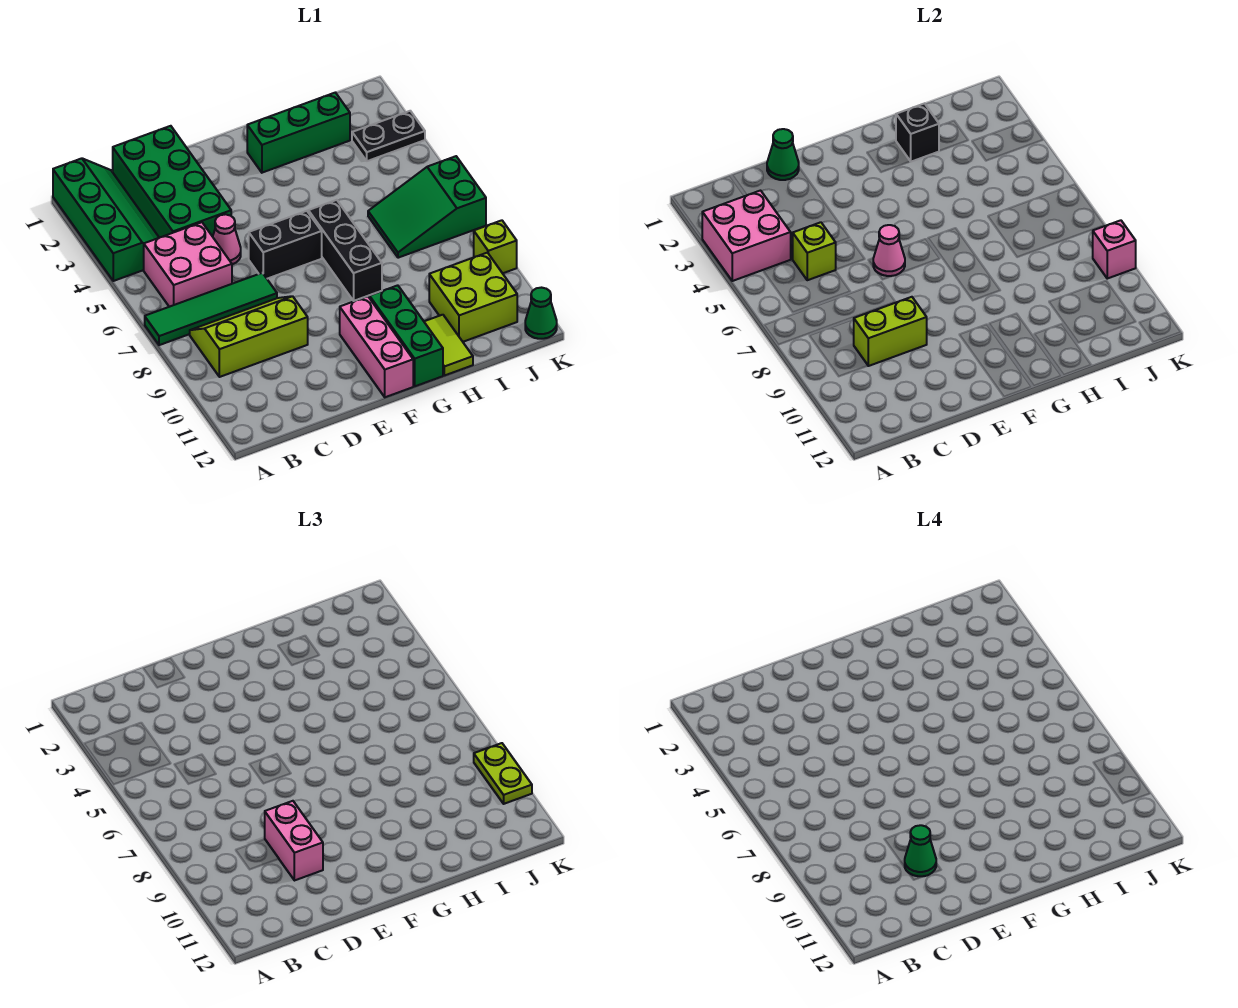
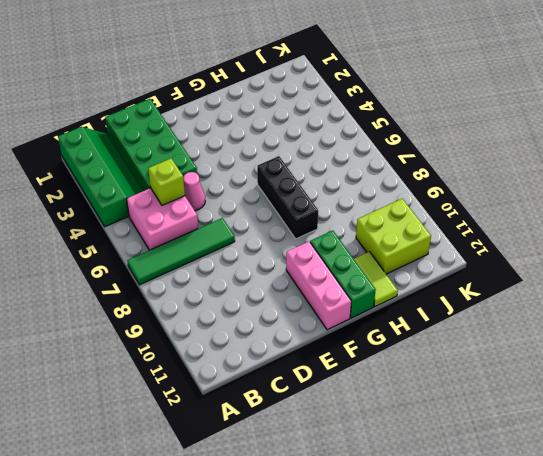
none -> lime 2x3 slope [190,296,308,377]
none -> black 1x2 brick [249,211,322,279]
none -> green 1x3 brick [247,93,350,173]

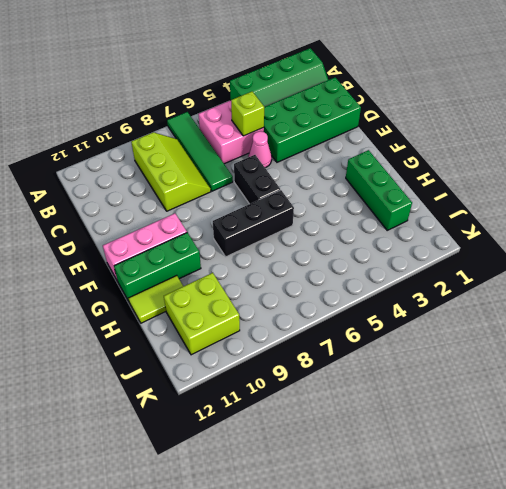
none -> green 2x3 slope [368,156,486,258]
none -> black 1x2 plate [352,111,425,161]
none -> lime 1x1 brick [474,220,517,273]

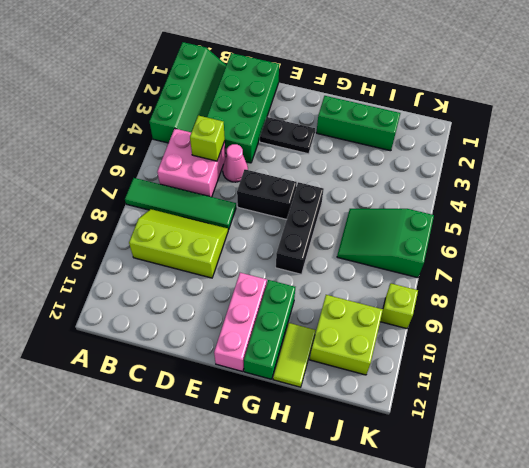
black 1x2 plate [260,117,315,154] -> black 1x2 plate moved to [352,111,425,161]
none -> green 1x1 cone [525,288,557,339]
none -> pink 2x2 brick [702,191,791,281]
none -> lime 1x2 brick [853,297,927,366]

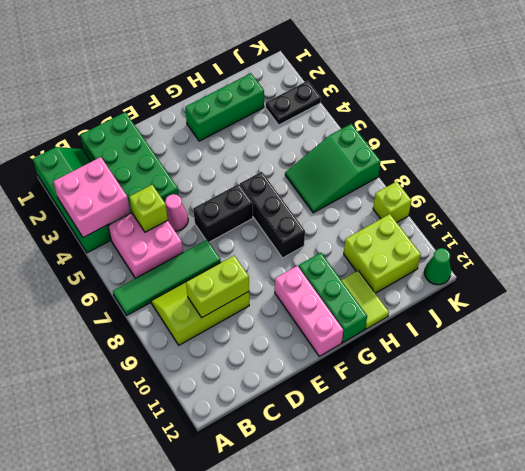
none -> green 1x1 cone [767,129,799,180]
none -> pink 1x1 cone [873,225,905,276]
none -> black 1x1 brick [896,103,939,162]

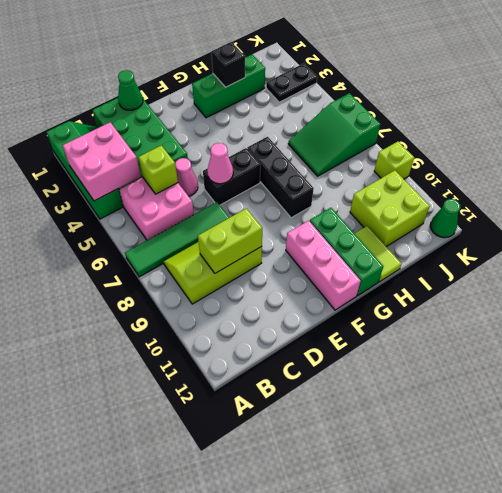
none -> pink 1x1 brick [1093,220,1136,279]
none -> pink 1x2 brick [265,801,323,881]
none -> lime 1x2 plate [474,743,532,804]

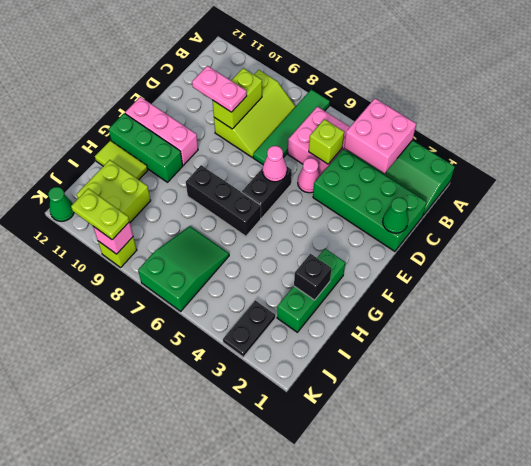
pink 1x2 plate [192,66,247,112] -> pink 1x2 brick [265,801,323,881]
none -> green 1x1 cone [905,825,936,876]

